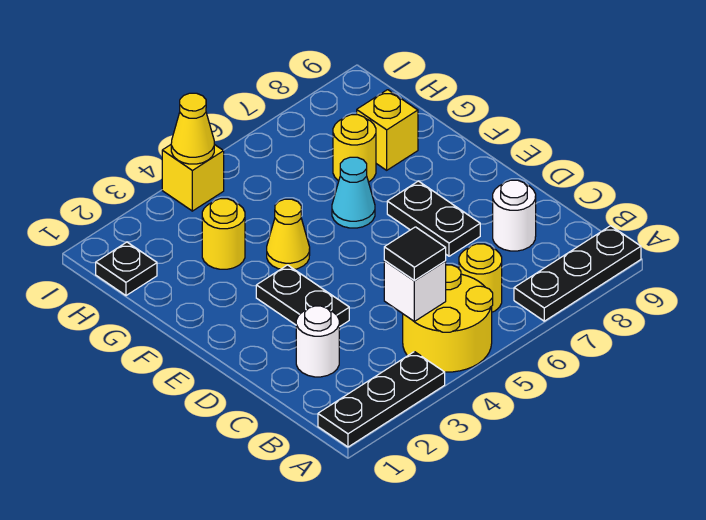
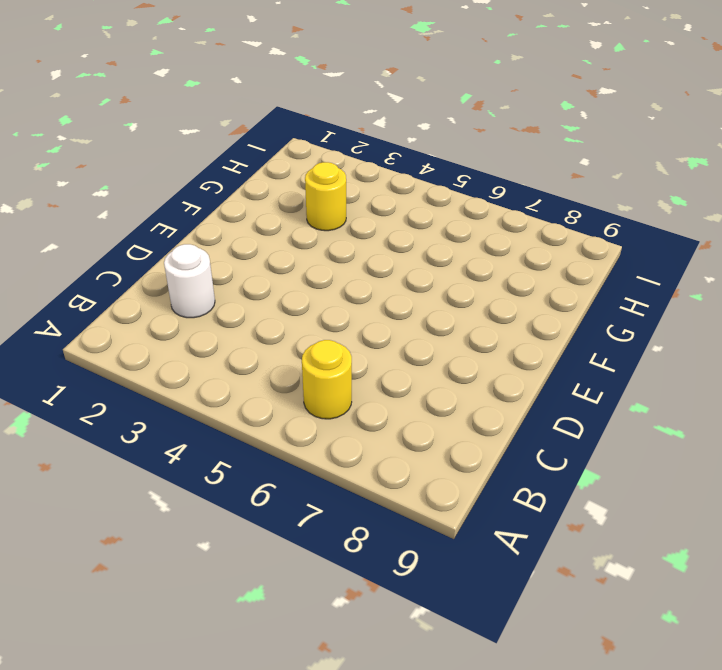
none -> black 1x3 plate [318,352,445,447]
none -> yellow 2x2 round brick [403,265,493,372]
none -> black 1x3 plate [514,226,641,321]

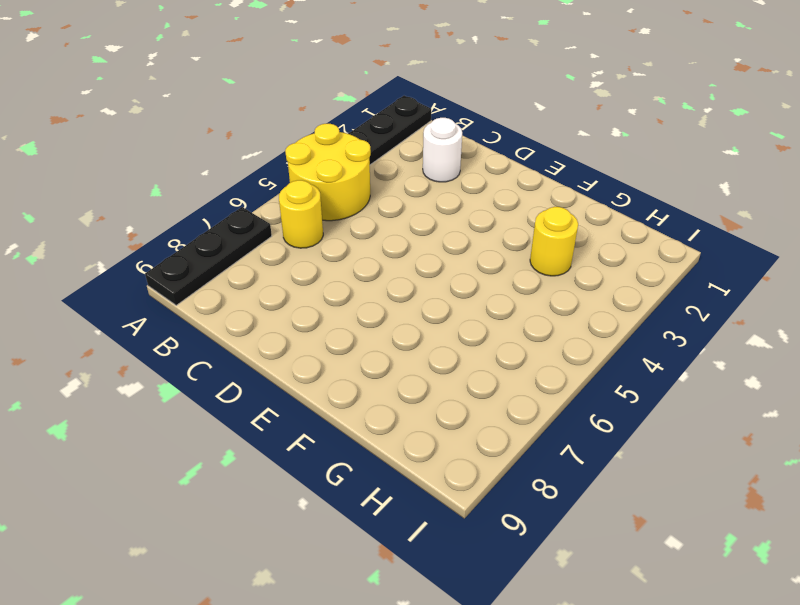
none -> white 1x1 round brick [493,180,536,251]
none -> black 1x2 plate [256,265,349,327]
none -> black 1x2 plate [387,181,480,256]

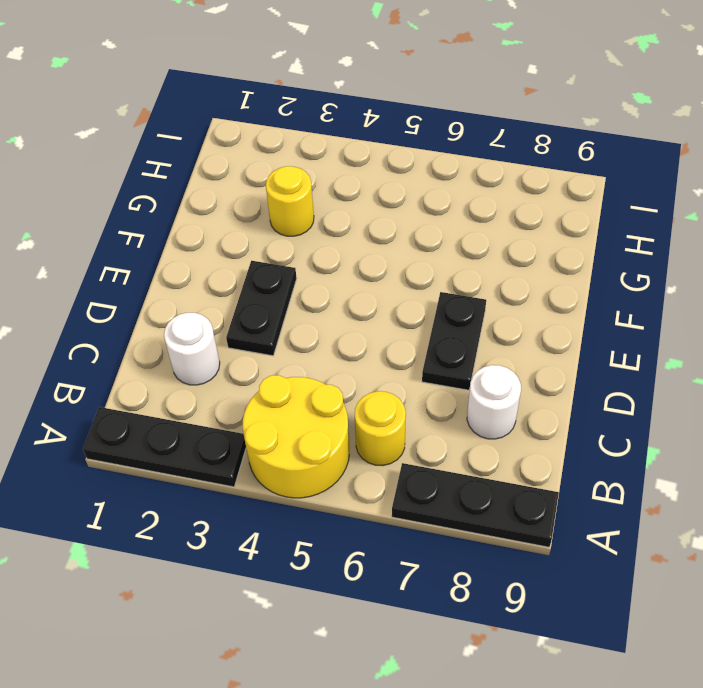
none -> yellow 1x1 cone [267,199,310,269]
none -> cyan 1x1 cone [332,157,375,228]
none -> yellow 1x1 round brick [333,115,376,182]

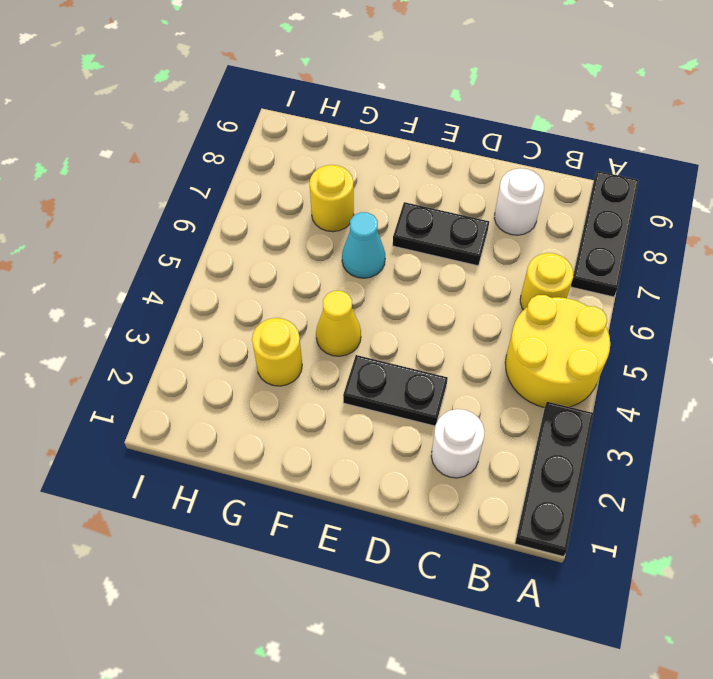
none -> yellow 1x1 brick [357,90,418,170]
none -> black 1x1 plate [96,242,157,296]
none -> yellow 1x1 brick [162,144,224,211]

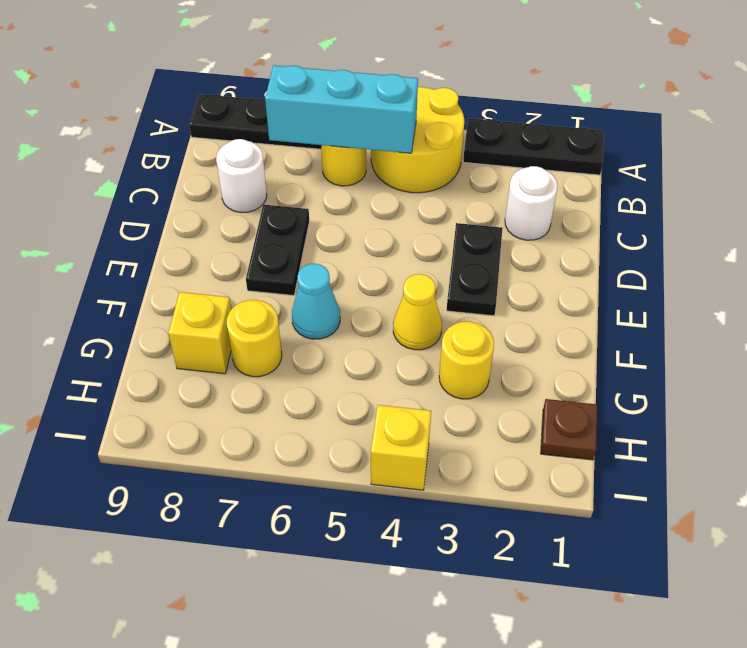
cyan 1x3 brick [265,65,418,153] -> none
brown 1x1 plate [541,399,597,460] -> black 1x1 plate [96,242,157,296]
none -> white 1x1 brick [384,260,446,321]
none -> yellow 1x1 cone [171,93,214,164]
none -> black 1x1 tile [384,227,446,280]

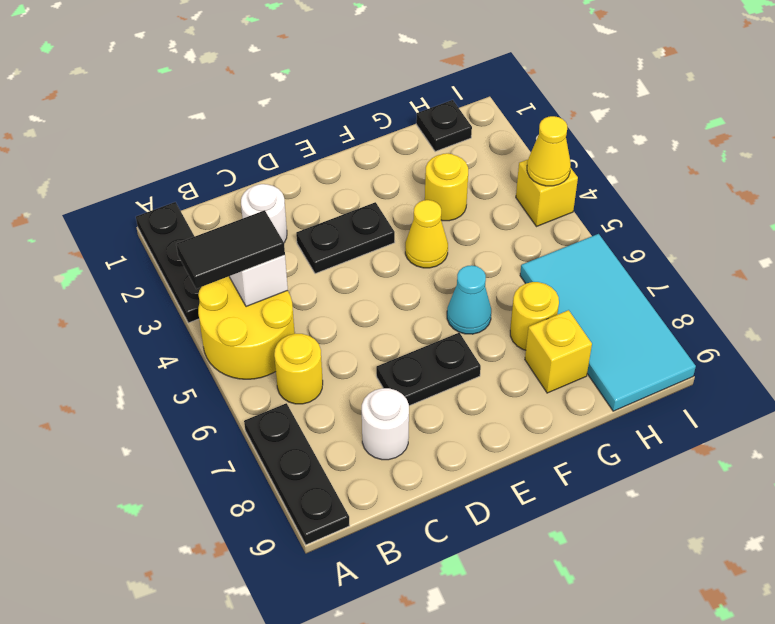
black 1x2 tile [176,210,285,289] -> black 1x1 tile [384,227,446,280]
cyan 2x4 tile [520,234,696,411] -> none

